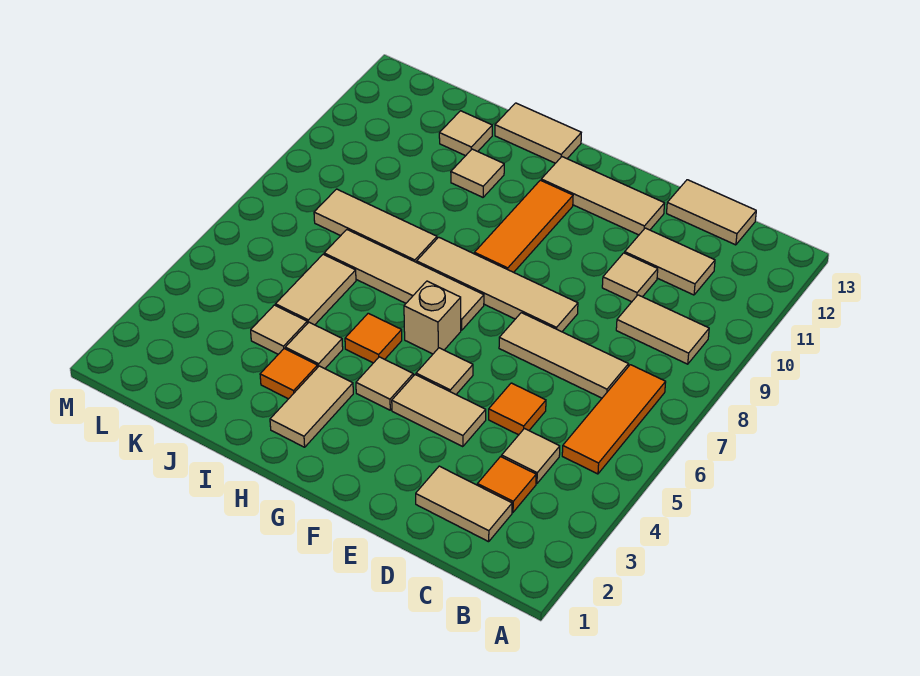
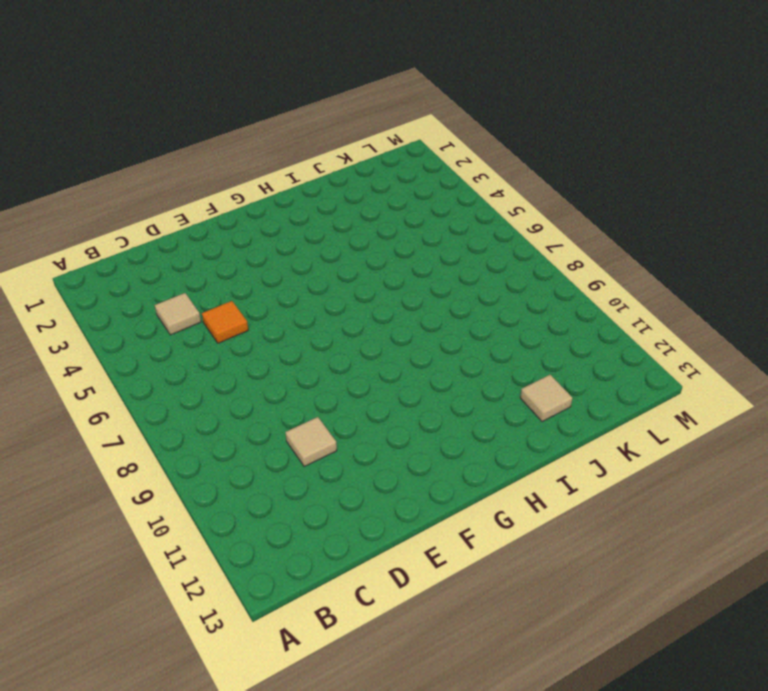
none -> orange 1x3 tile [562,365,666,474]
none -> tan 1x2 tile [616,295,709,364]
none -> tan 1x2 tile [416,466,512,542]

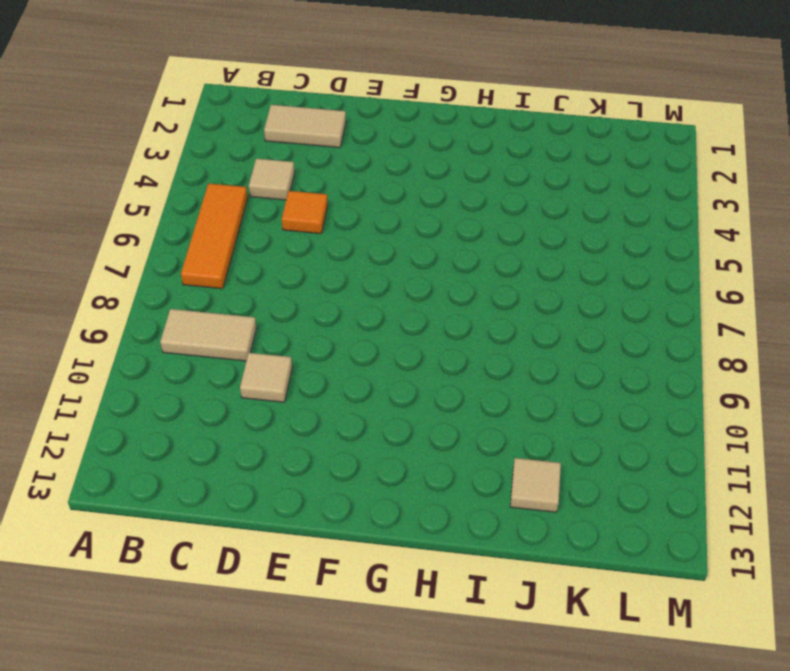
none -> orange 1x1 tile [477,457,536,512]
none -> tan 1x3 tile [499,313,628,398]
none -> tan 1x2 tile [625,228,715,295]

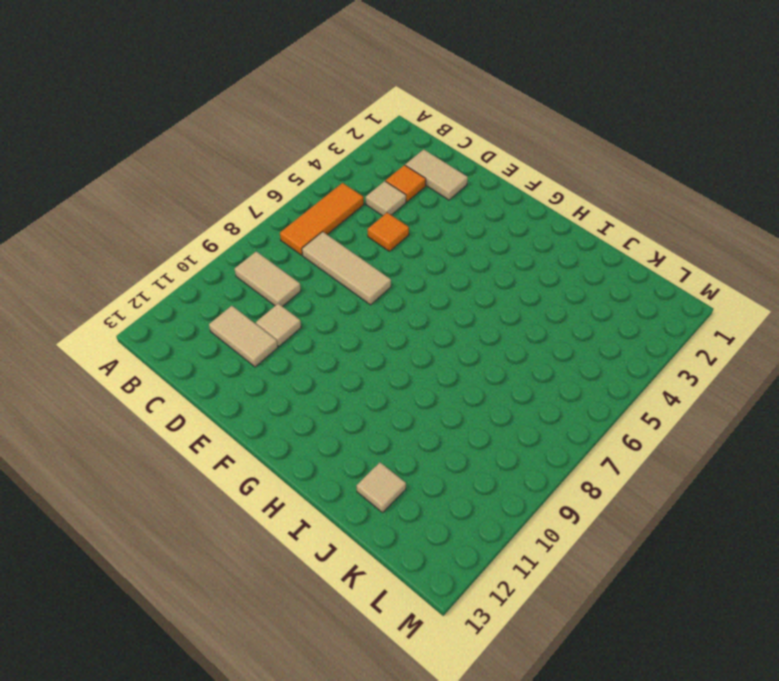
none -> tan 1x2 tile [667,180,756,245]
none -> tan 1x2 tile [392,375,486,447]
none -> tan 1x4 tile [417,237,578,332]

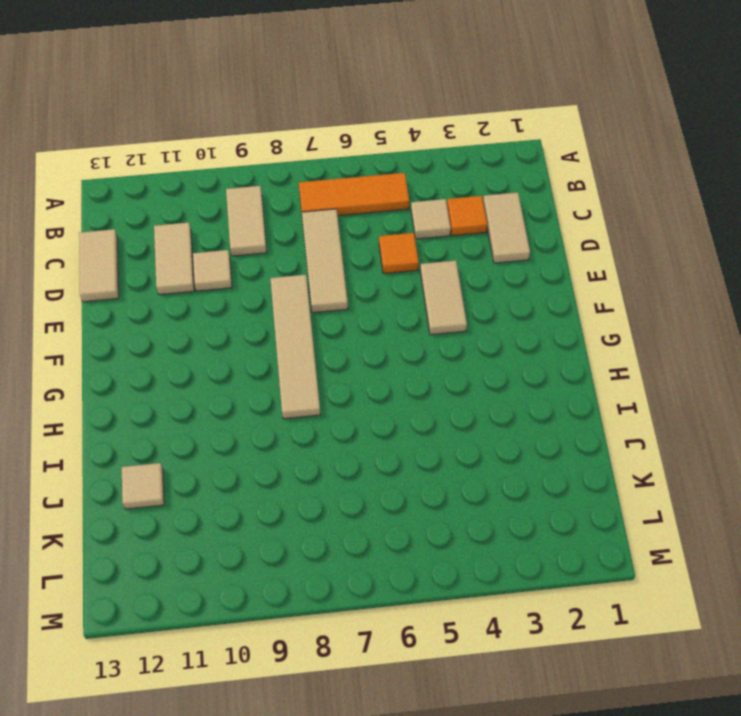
none -> tan 1x3 tile [541,157,665,235]
none -> tan 1x1 tile [416,348,473,394]
none -> tan 1x1 tile [356,357,413,410]

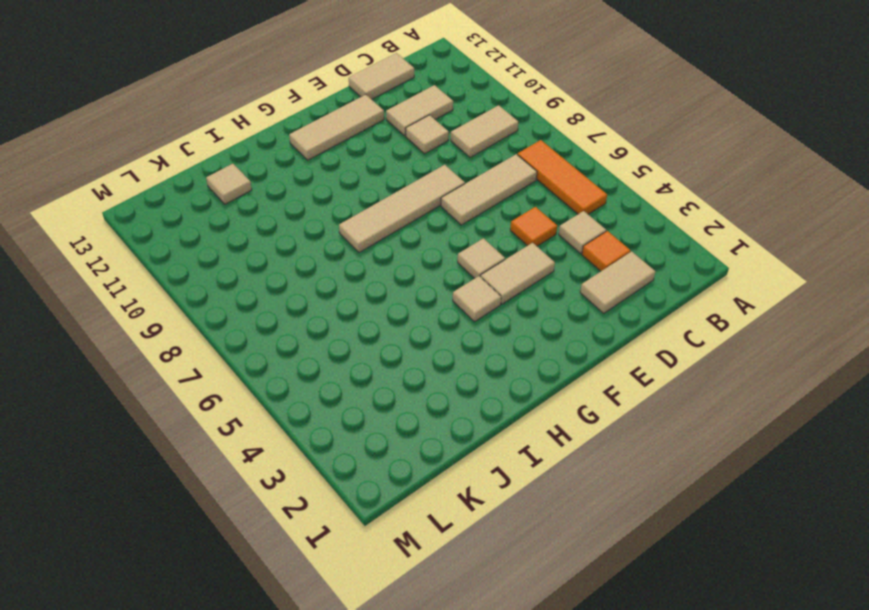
none -> tan 1x1 brick [404,281,461,354]
none -> tan 1x4 tile [324,230,484,330]
none -> orange 1x3 tile [474,180,573,272]

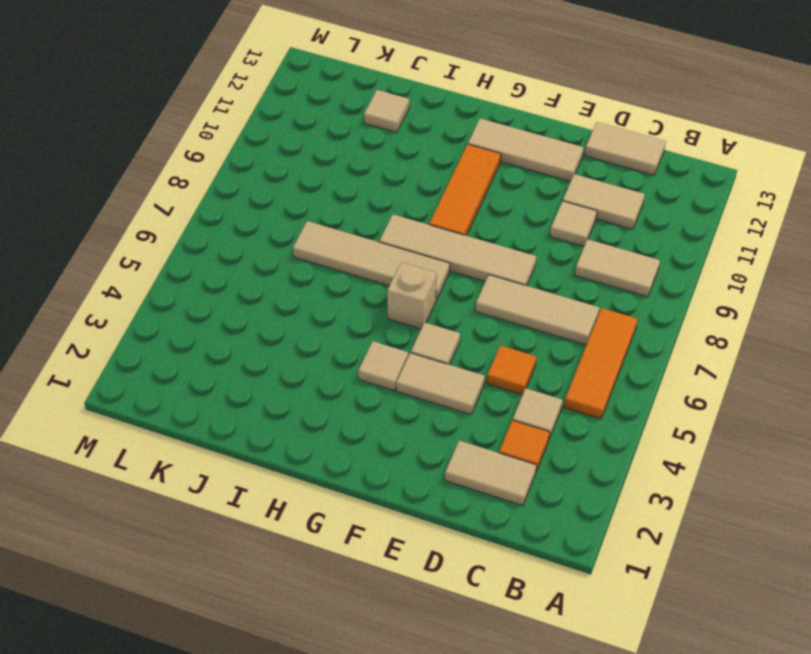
none -> tan 1x2 tile [270,366,353,447]
none -> orange 1x1 tile [345,313,402,363]
none -> tan 1x2 tile [495,103,581,163]

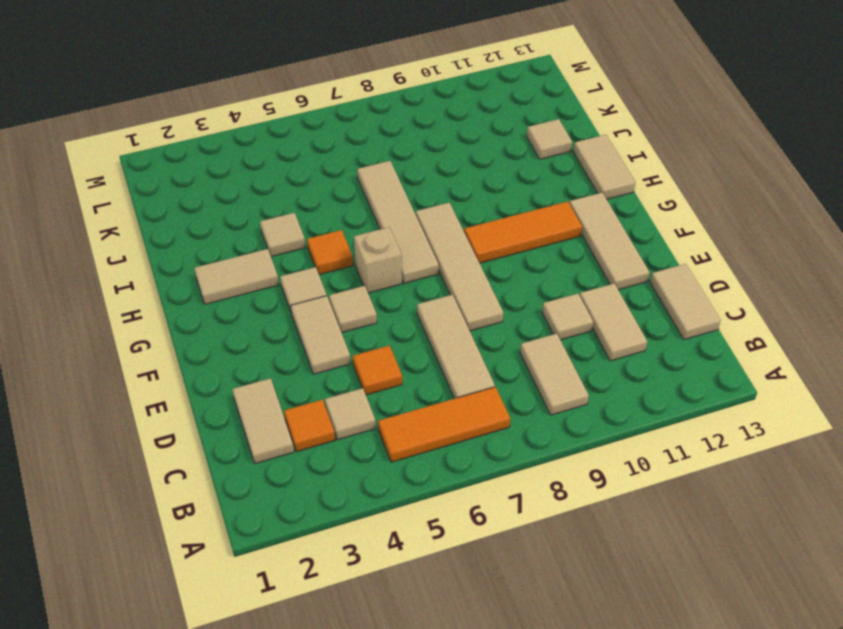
none -> orange 1x1 tile [260,349,318,399]
none -> tan 1x3 tile [314,189,437,262]
none -> tan 1x1 tile [451,149,504,197]

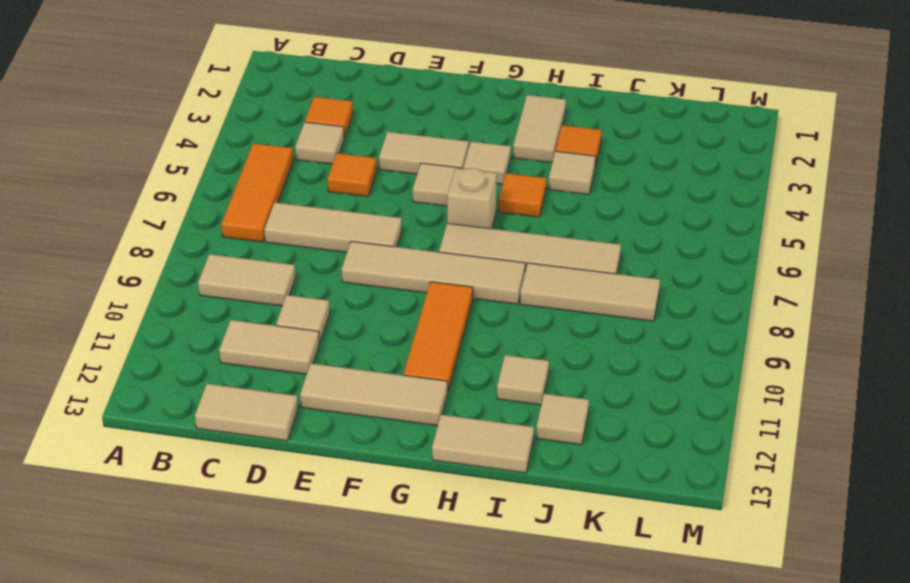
none -> tan 1x2 tile [416,466,512,542]
none -> tan 1x1 tile [251,305,307,354]
none -> tan 1x2 tile [275,254,356,325]

